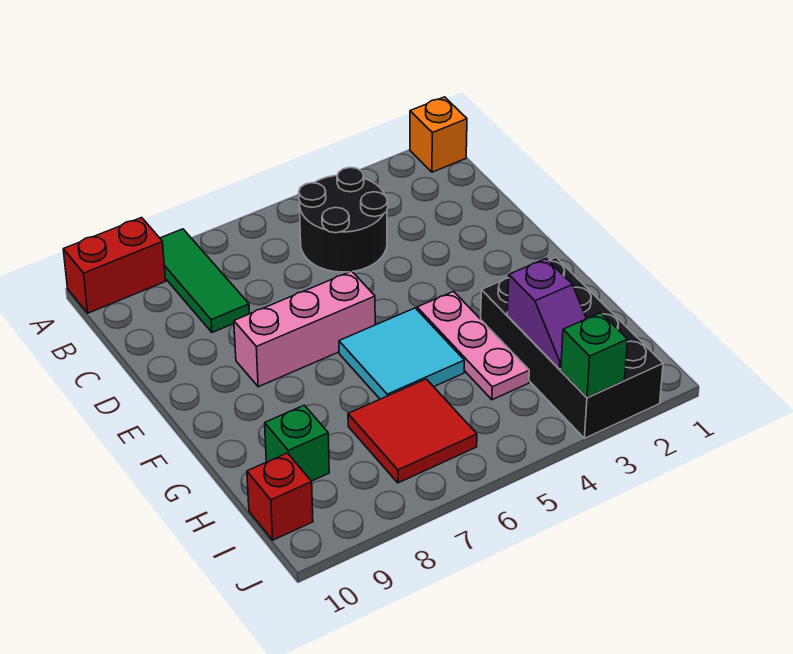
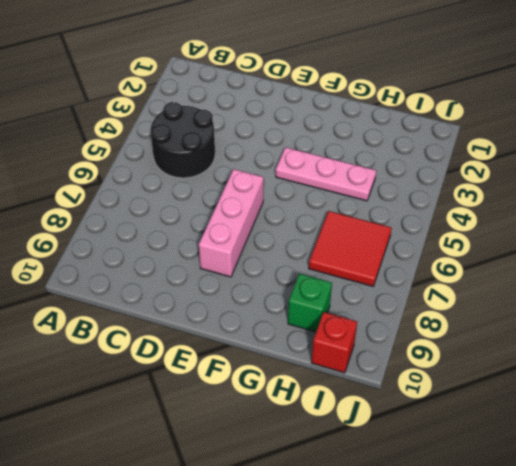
none -> orange 1x1 brick [410,97,467,172]
none -> green 1x3 tile [160,229,250,333]
none -> red 1x2 brick [63,218,165,313]

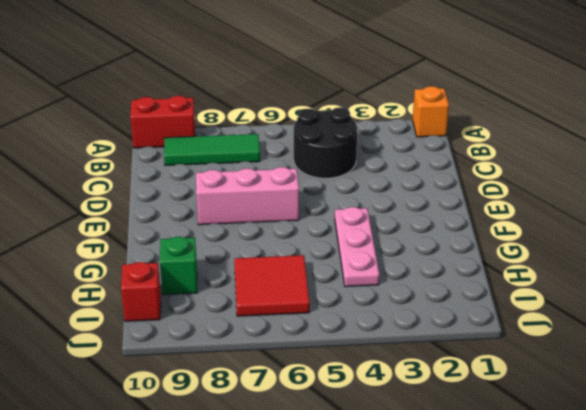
green 1x3 tile [164,134,260,166] -> green 1x3 tile turned to [160,229,250,333]
none -> cyan 2x2 tile [339,308,464,399]
none -> black 2x4 brick [481,258,663,438]
none -> purple 1x2 slope [507,259,586,369]

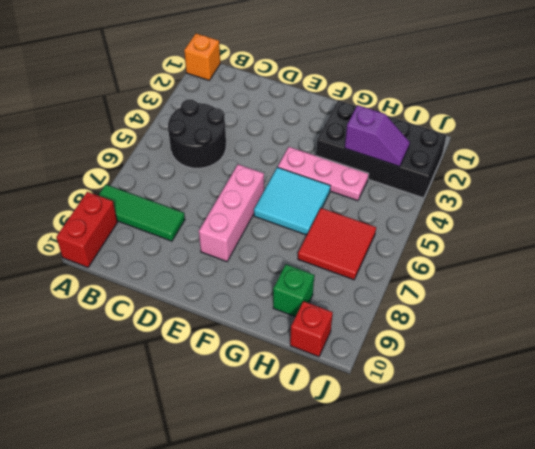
none -> green 1x1 brick [561,313,628,398]

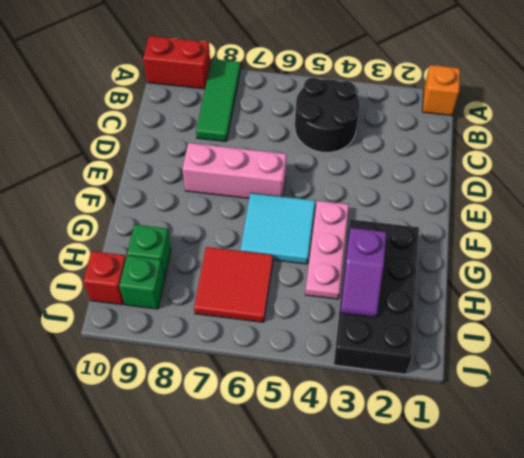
green 1x1 brick [119,255,165,309] -> green 1x1 brick moved to [561,313,628,398]

